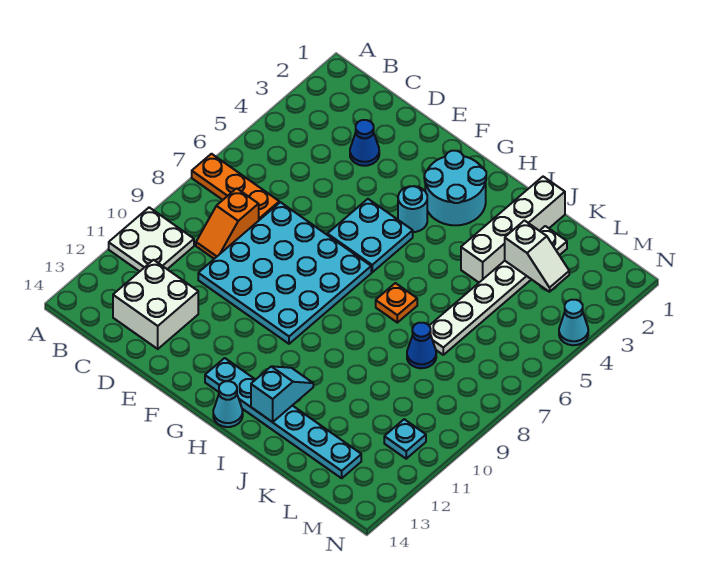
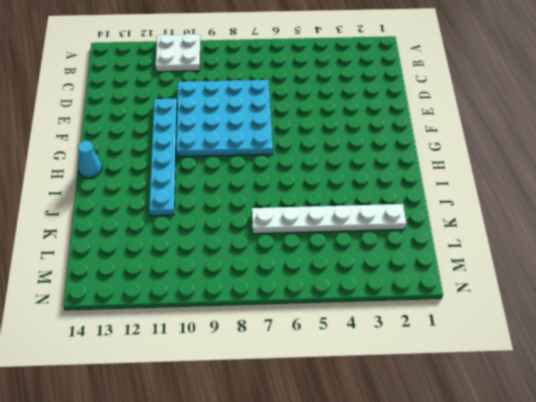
cyan 1x6 plate [149,98,177,216] -> cyan 1x6 plate moved to [205,358,361,478]
none -> orange 1x3 plate [192,154,279,220]
none -> orange 1x2 slope [196,188,259,259]
none -> white 2x2 brick [113,260,198,349]

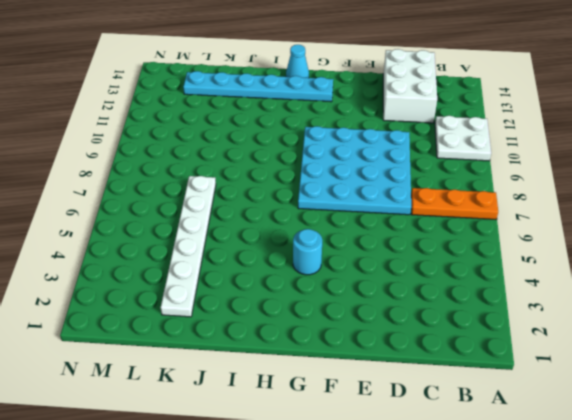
white 2x3 brick [383,49,437,123] -> white 2x2 brick [113,260,198,349]
none -> orange 1x2 slope [196,188,259,259]
none -> blue 1x1 cone [350,120,379,166]
none -> cyan 2x2 plate [327,199,413,272]

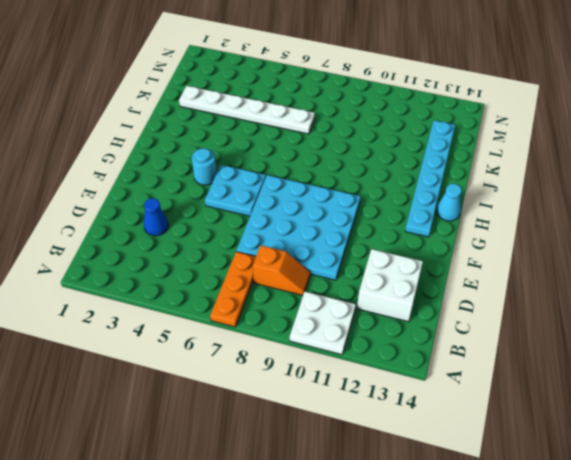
none -> cyan 2x2 round brick [424,151,486,225]
none -> orange 1x1 plate [376,283,417,323]
none -> white 1x4 brick [461,177,565,282]

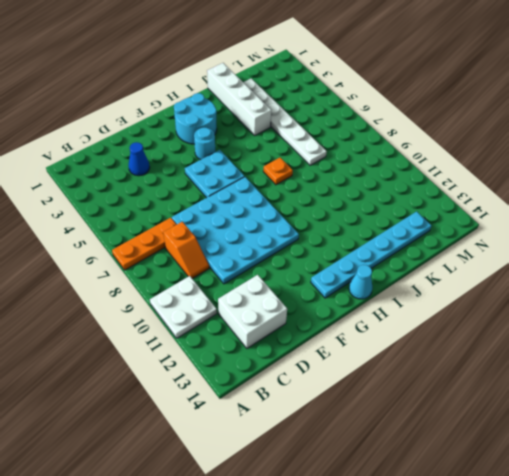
none -> blue 1x1 cone [407,323,436,368]
none -> cyan 1x1 plate [384,419,426,459]
none -> cyan 1x1 cone [559,300,588,345]

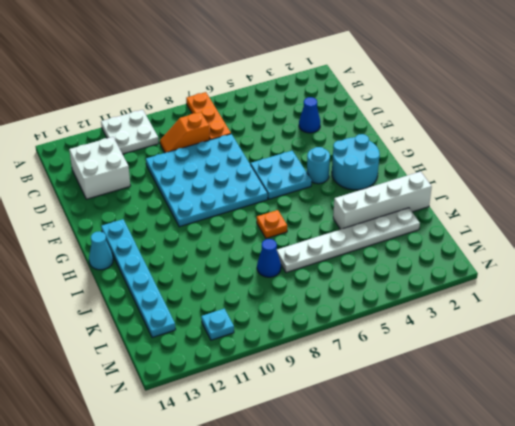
none -> cyan 1x1 cone [559,300,588,345]
none -> cyan 1x2 slope [251,366,313,422]
none -> white 1x2 slope [505,221,569,292]

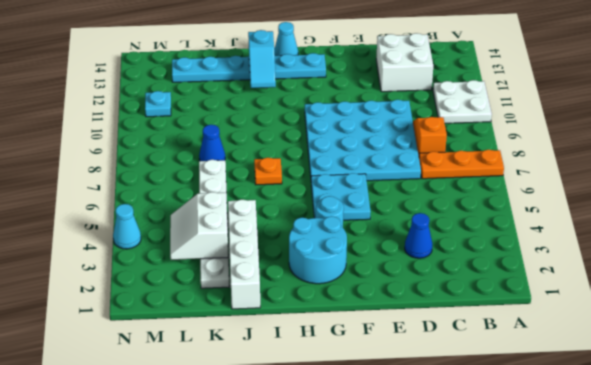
white 2x2 slope [170,192,229,260] -> white 1x2 slope [505,221,569,292]

